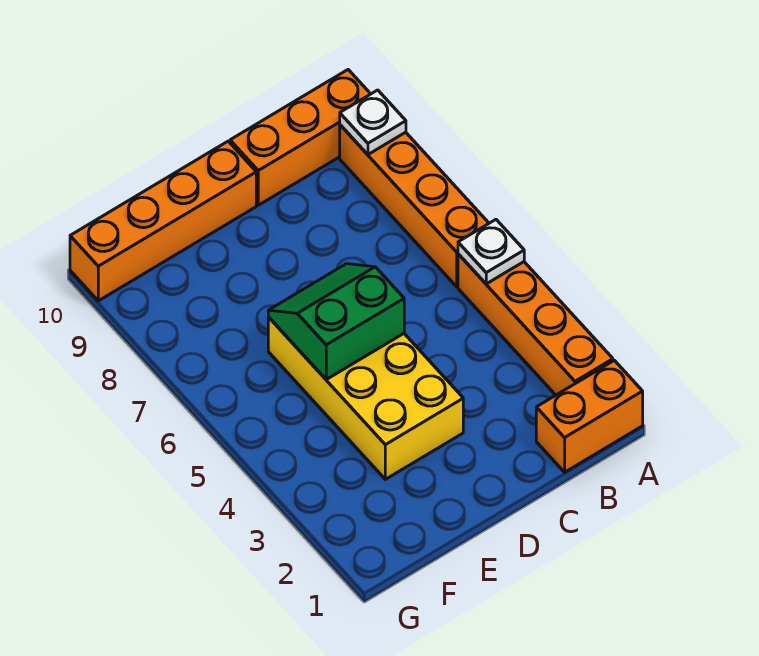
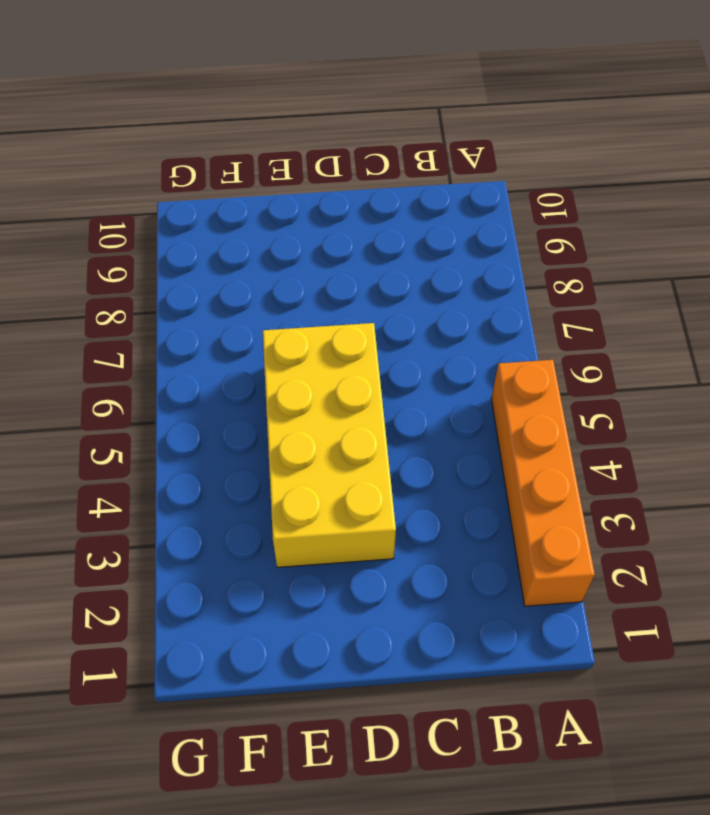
none -> orange 1x2 brick [536,360,643,472]
none -> orange 1x4 brick [340,125,489,287]

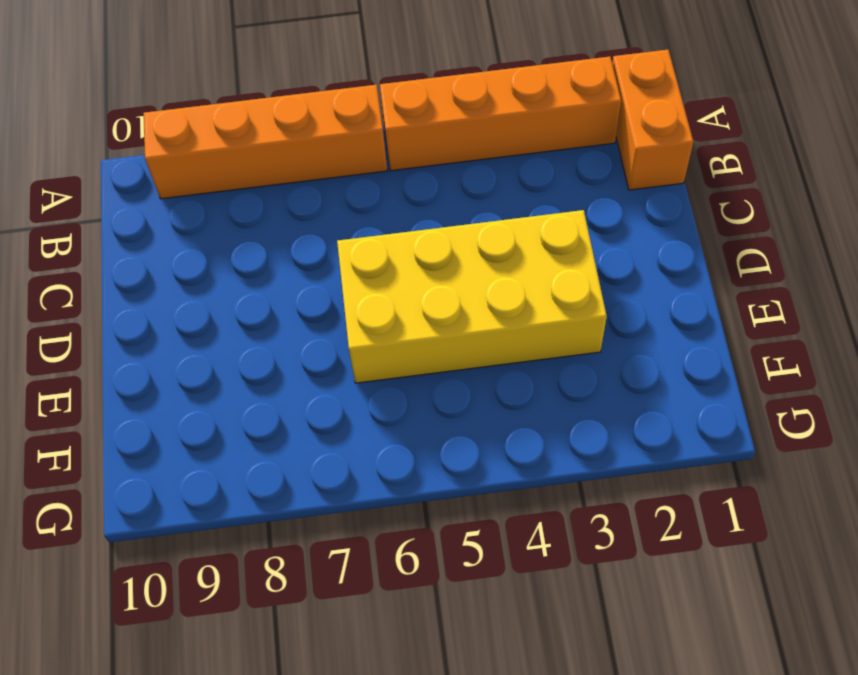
none -> orange 1x3 brick [230,70,370,205]
none -> orange 1x4 brick [70,141,256,301]

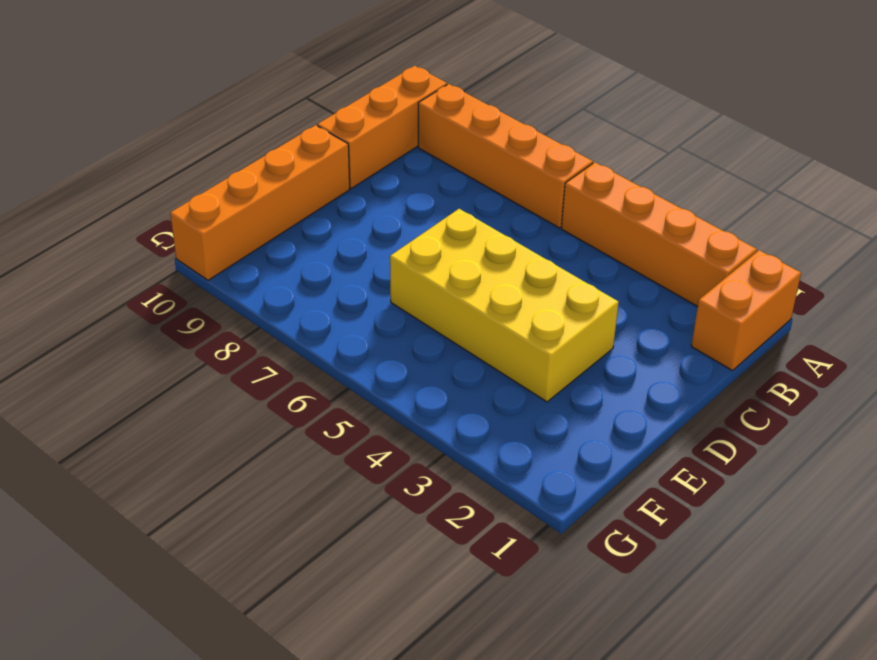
none -> white 1x1 plate [458,220,524,284]
none -> white 1x1 plate [340,90,406,154]

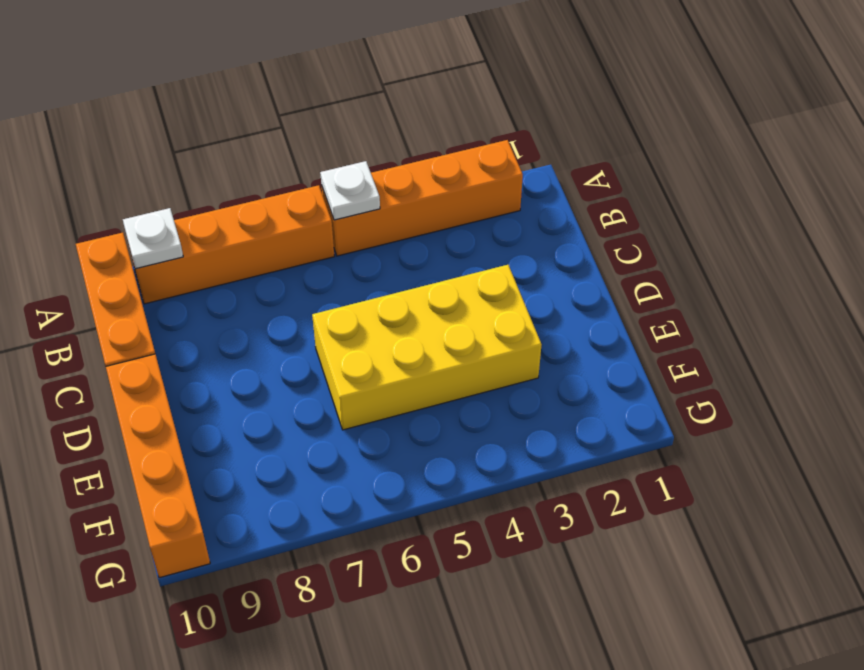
none -> orange 1x2 brick [536,360,643,472]
none -> green 2x2 slope [268,264,404,379]

